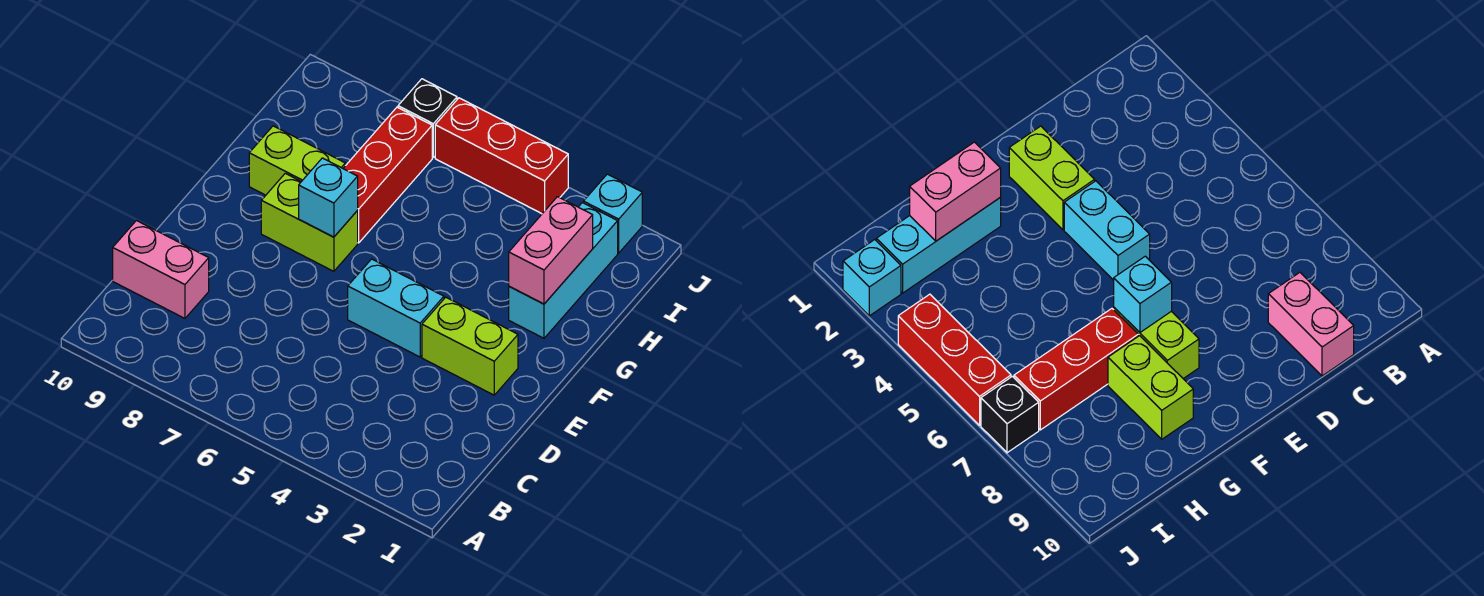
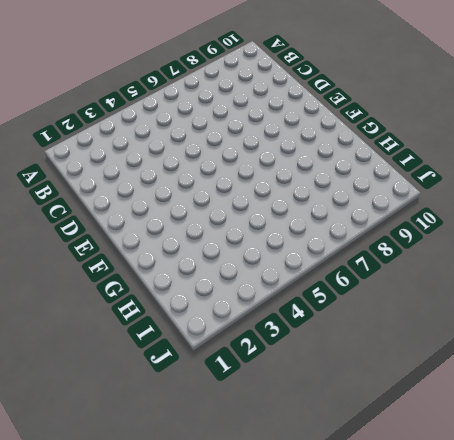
none -> pink 1x2 brick [113,221,209,318]
none -> lime 1x2 brick [422,297,518,395]
none -> cyan 1x2 brick [348,259,444,357]

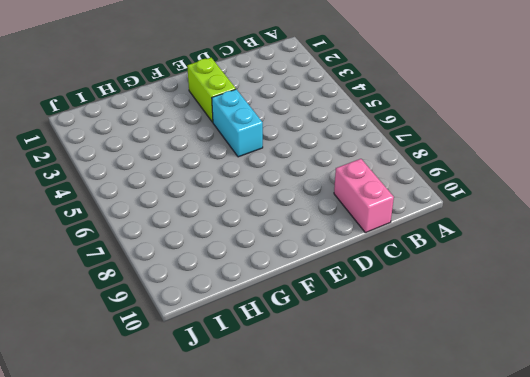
none -> lime 1x2 brick [261,173,358,271]
none -> cyan 1x3 brick [509,203,618,338]
none -> red 1x3 brick [343,107,432,243]

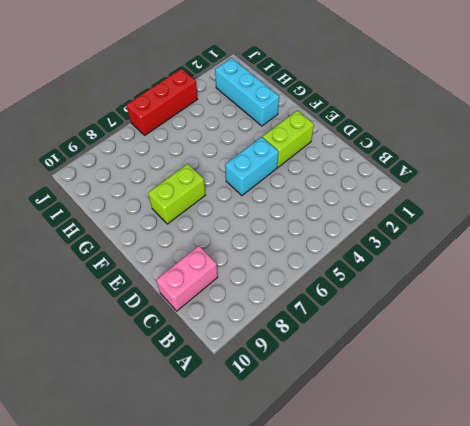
none -> red 1x3 brick [343,107,432,243]
none -> lime 1x2 brick [249,126,345,195]
none -> cyan 1x1 brick [583,174,642,253]

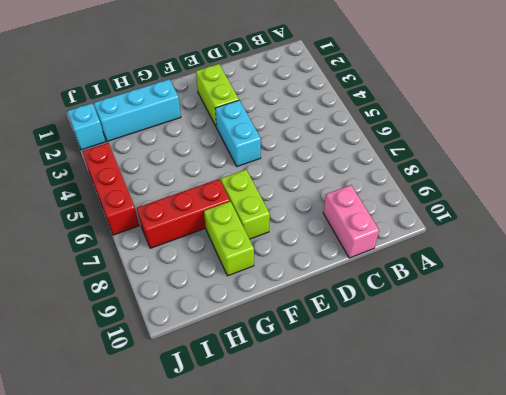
none -> black 1x1 brick [398,79,457,157]
none -> cyan 1x1 brick [299,158,358,237]
none -> pink 1x2 brick [509,197,593,304]

